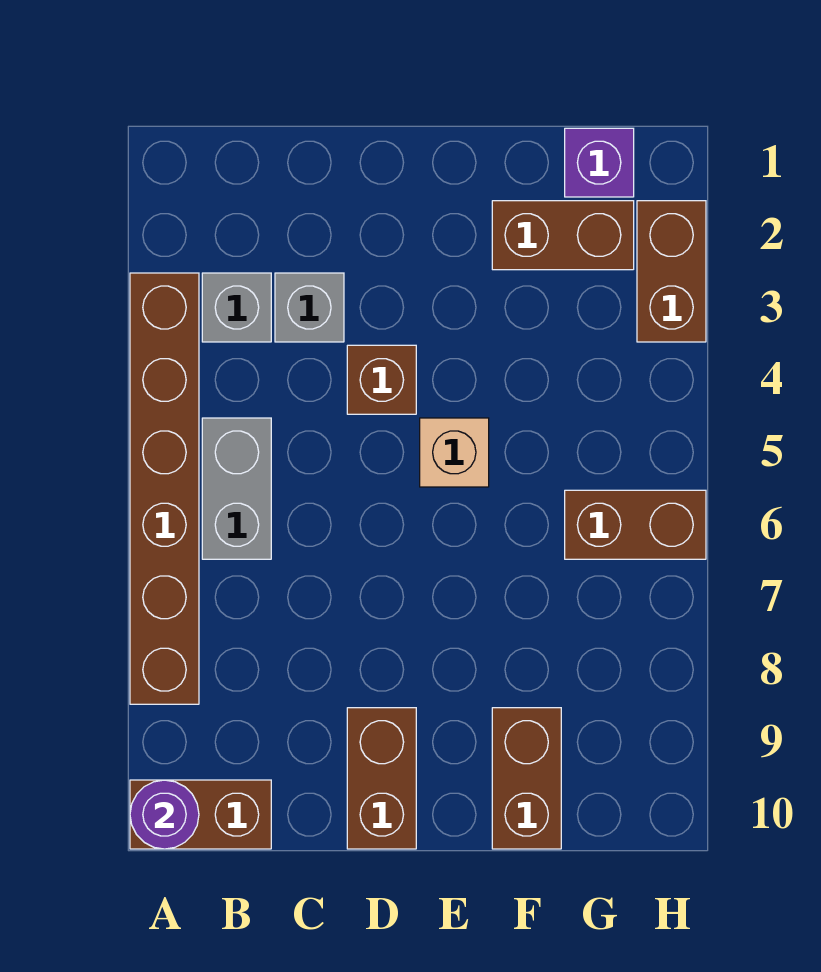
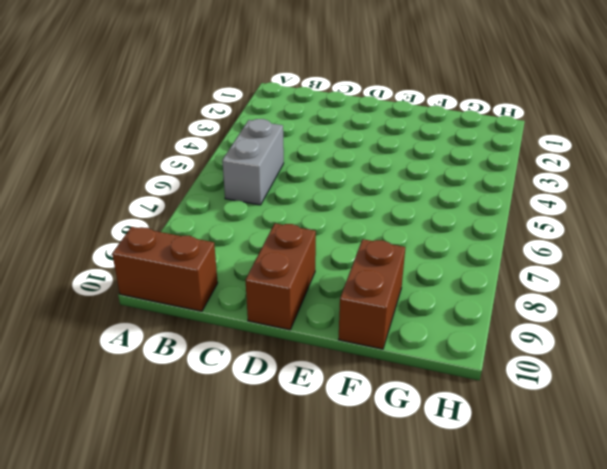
none -> brown 1x6 brick [130,273,199,704]
none -> grey 1x1 brick [202,273,271,342]
none -> grey 1x1 brick [275,273,344,342]

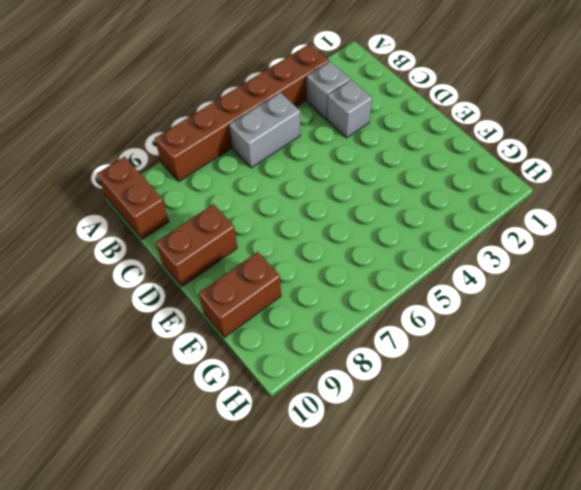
none -> brown 1x1 brick [347,345,416,414]
none -> tan 1x1 brick [420,418,489,487]
none -> brown 1x2 brick [492,201,634,270]

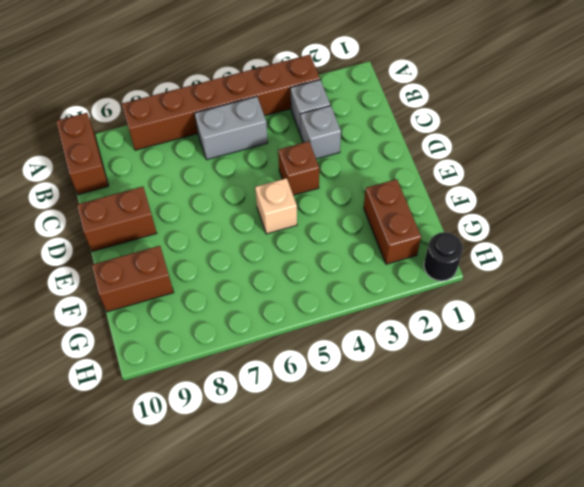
black 1x1 round brick [424,232,463,281] -> none
none -> purple 1x1 brick [565,128,634,197]
none -> brown 1x2 brick [565,490,706,559]
none -> brown 1x2 brick [637,201,706,342]

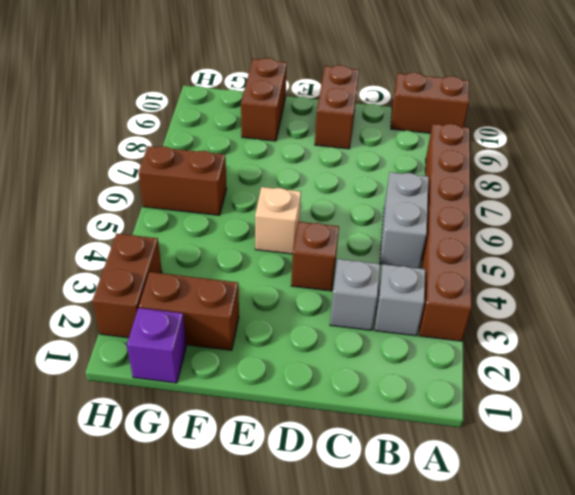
none -> purple 1x1 round brick [130,780,199,849]

